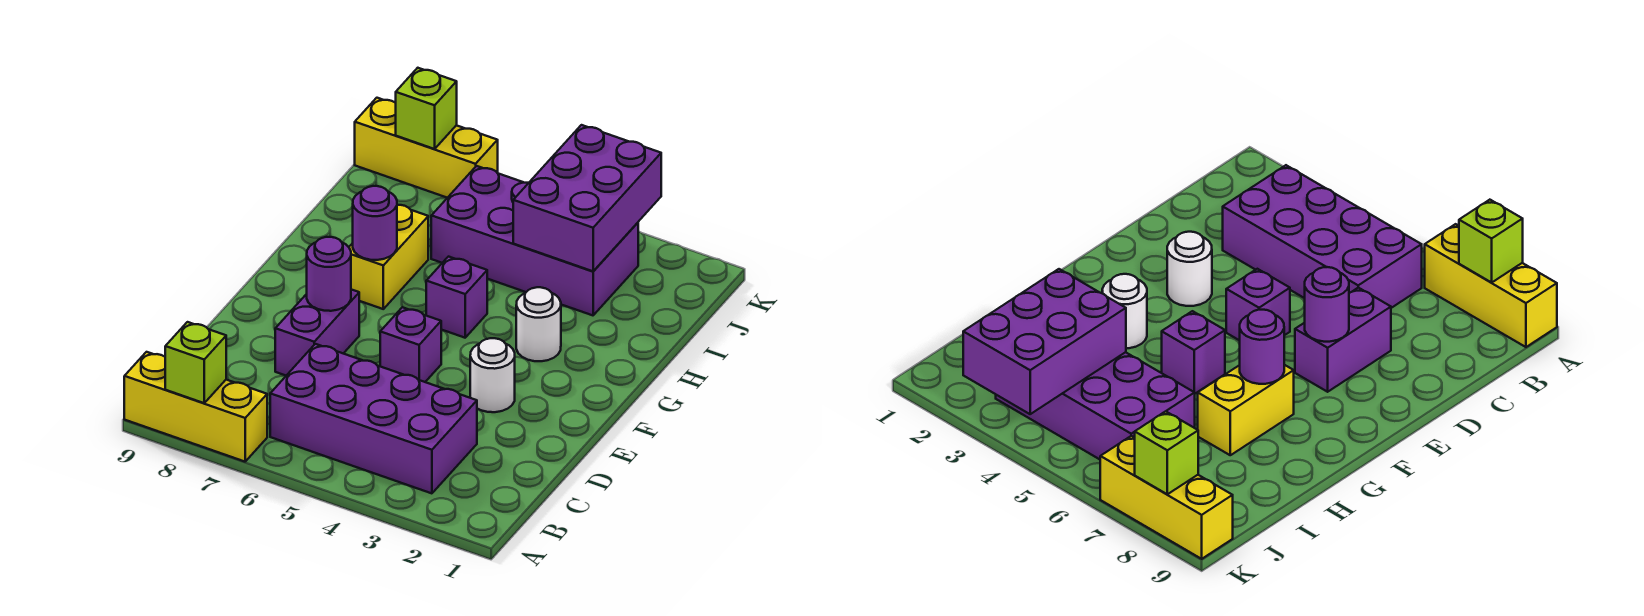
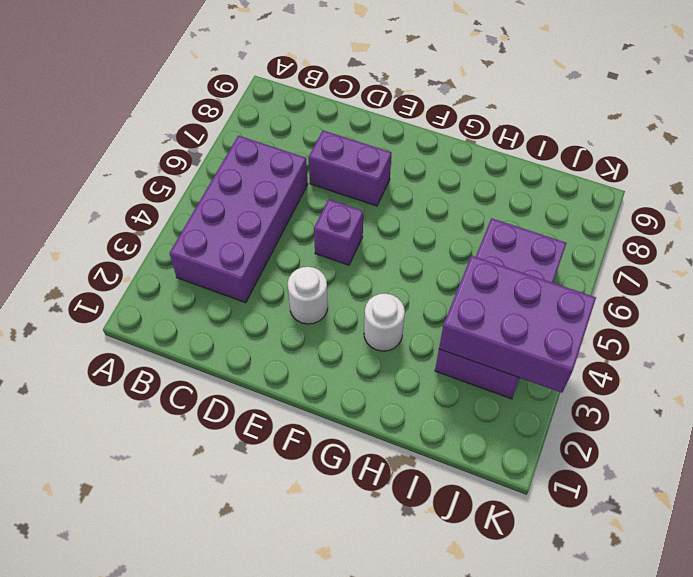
none -> yellow 1x3 brick [124,352,267,462]
none -> purple 1x1 brick [426,257,487,338]
none -> yellow 1x2 brick [349,205,428,309]

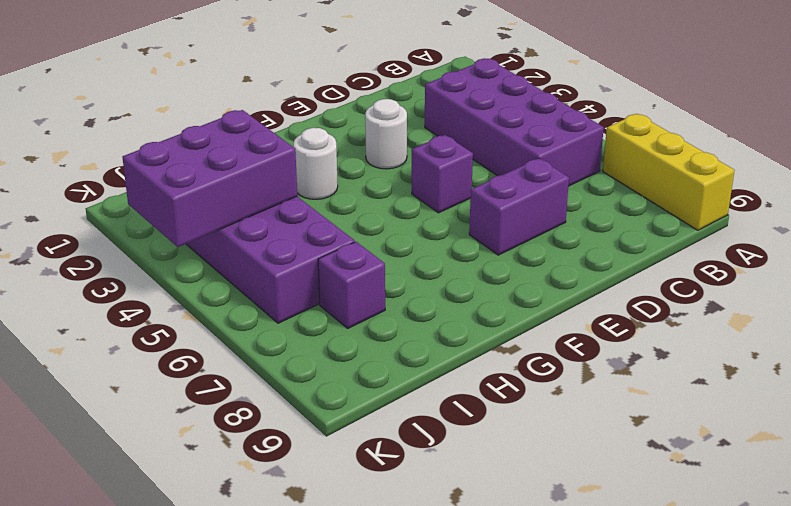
purple 1x1 brick [318,242,385,328] -> purple 1x1 brick moved to [426,257,487,338]
none -> yellow 1x2 brick [349,205,428,309]
none -> yellow 1x3 brick [355,98,498,198]
none -> lime 1x1 brick [165,322,226,403]

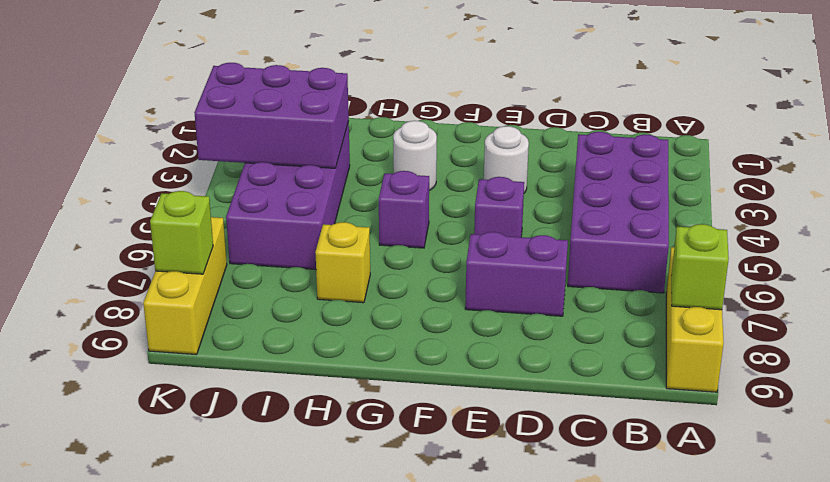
yellow 1x1 brick [315,222,370,303] -> yellow 1x2 brick [349,205,428,309]
none -> purple 1x1 round brick [307,237,351,311]
none -> purple 1x1 round brick [353,186,397,260]

